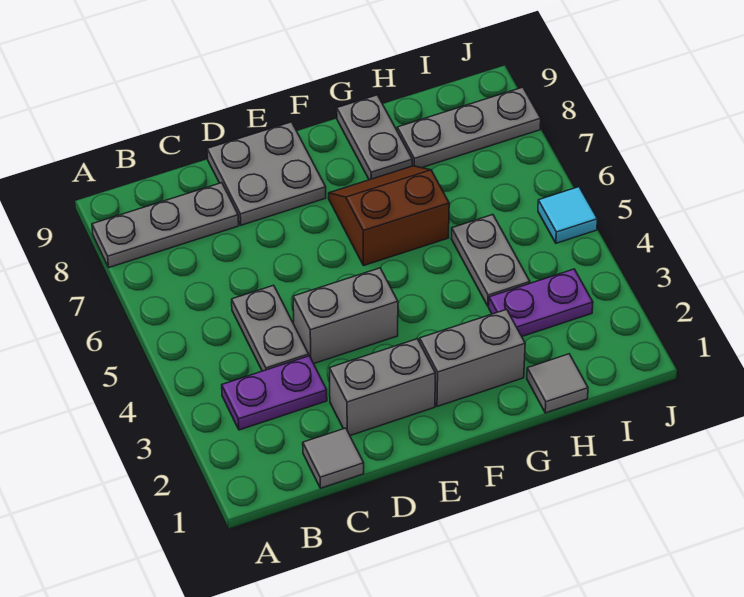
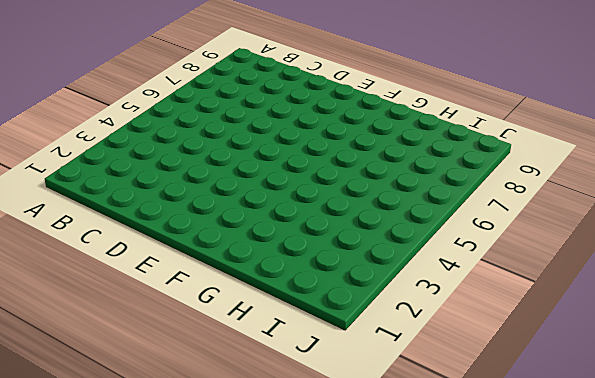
none -> grey 1x3 plate [92,183,239,267]
none -> purple 1x2 plate [222,356,327,430]
none -> grey 1x1 tile [303,428,364,488]

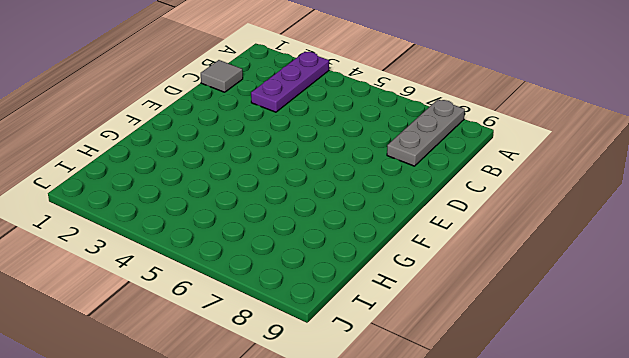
purple 1x3 plate [251,52,329,112] -> purple 1x2 plate [222,356,327,430]
none -> grey 1x2 plate [232,285,309,371]
none -> grey 1x2 brick [329,339,436,436]
none -> grey 1x2 brick [293,268,398,364]

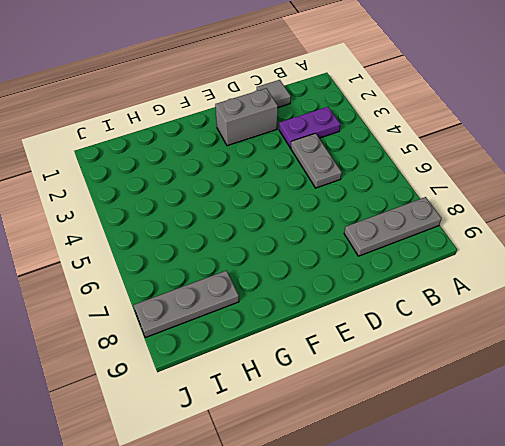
none -> grey 1x2 brick [293,268,398,364]
none -> grey 2x2 plate [207,122,326,225]
none -> grey 1x2 brick [420,309,525,407]

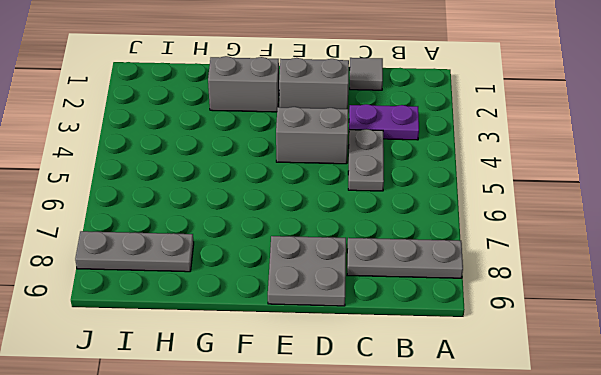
none -> brown 2x2 slope [329,166,449,266]
none -> grey 1x2 plate [337,95,412,180]
none -> grey 1x1 tile [527,354,588,413]

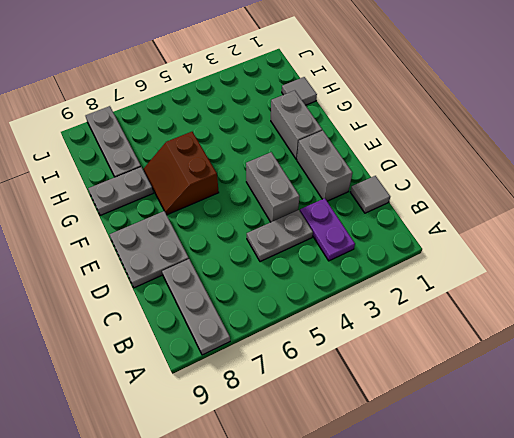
none -> purple 1x2 plate [489,269,593,336]
none -> grey 1x2 plate [451,215,530,306]
none -> cyan 1x1 tile [538,187,597,243]

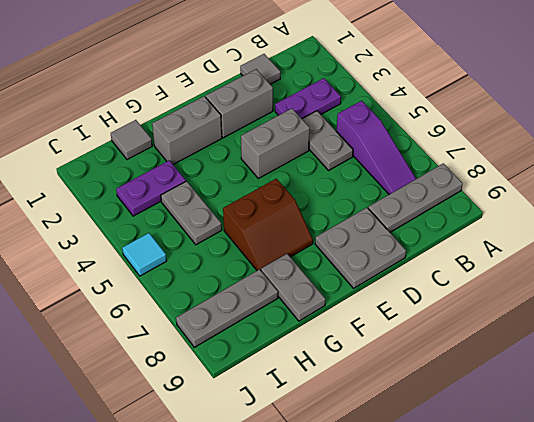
purple 1x3 slope [336,101,416,194] -> none

